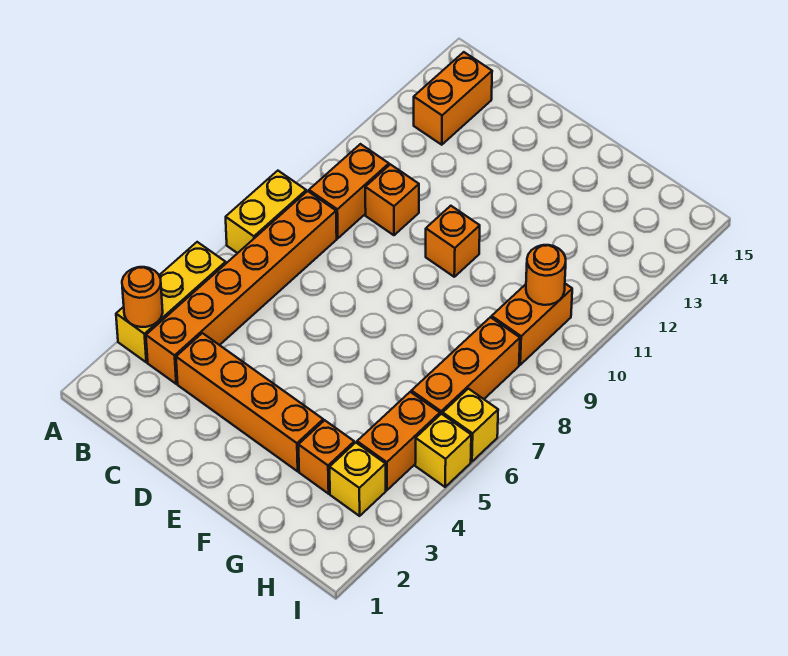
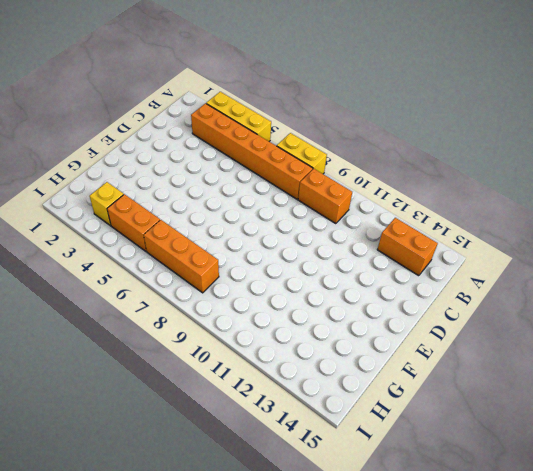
none -> orange 1x4 brick [176,333,323,471]
none -> orange 1x1 brick [365,164,419,235]
none -> orange 1x1 brick [426,206,480,277]

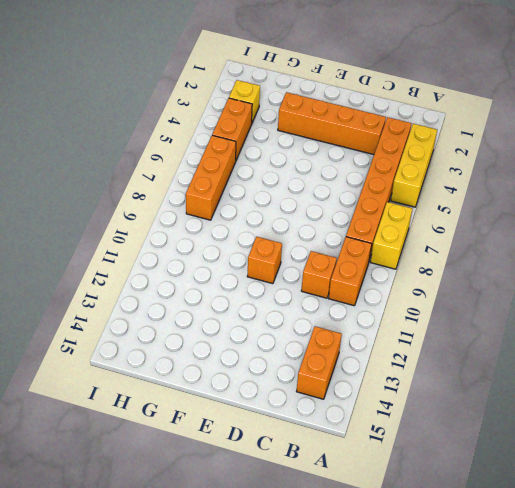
none -> orange 1x1 brick [298,420,354,494]
none -> orange 1x2 brick [492,284,572,365]
none -> yellow 1x1 brick [415,414,471,487]

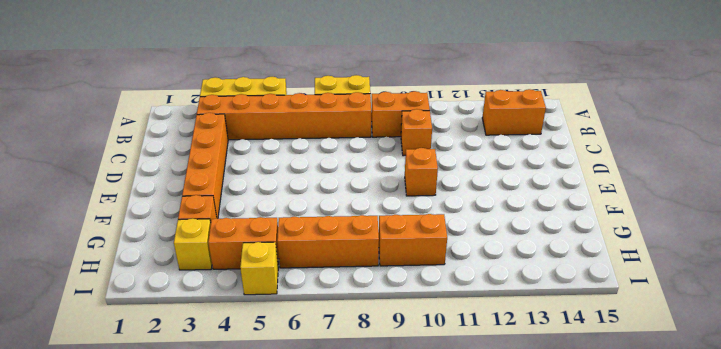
none -> yellow 1x1 brick [443,389,498,462]
none -> orange 1x1 round brick [122,267,163,327]
none -> orange 1x1 round brick [526,245,566,305]

